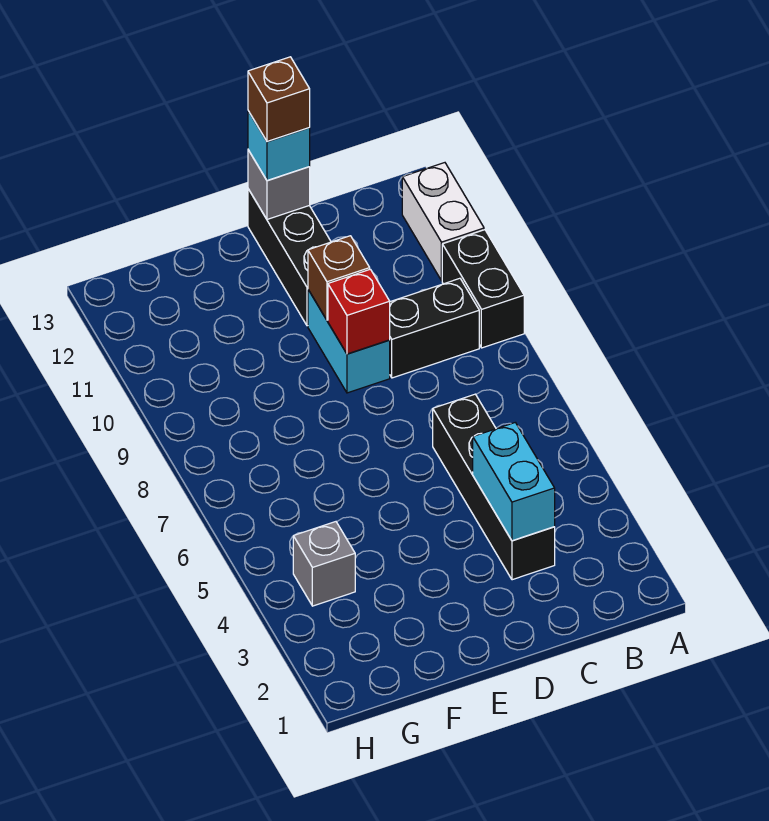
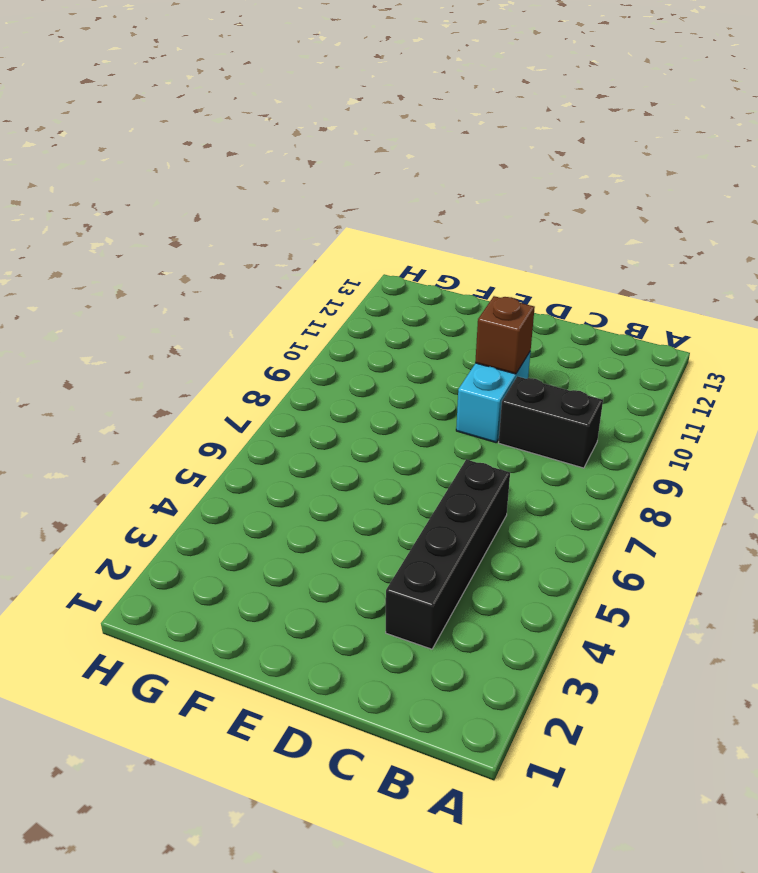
none -> black 1x2 brick [442,230,524,348]
none -> white 1x2 brick [402,163,484,281]
none -> black 1x3 brick [248,189,331,326]

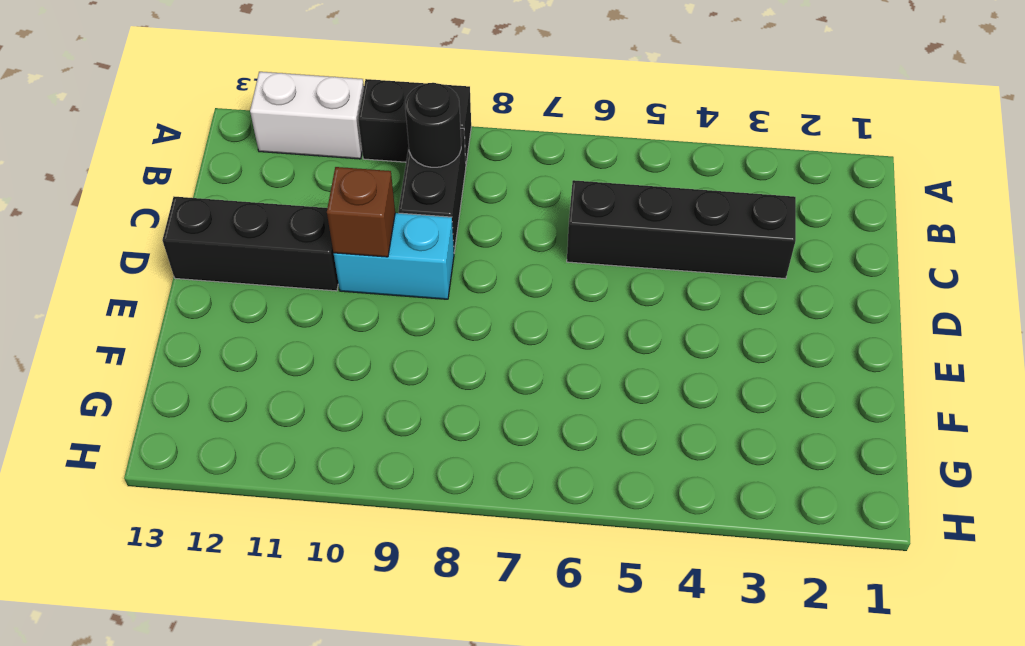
black 1x1 round brick [405,83,461,167] -> none
none -> grey 1x1 brick [293,522,355,606]
none -> cyan 1x2 brick [473,423,555,541]
none -> red 1x1 brick [328,269,390,354]

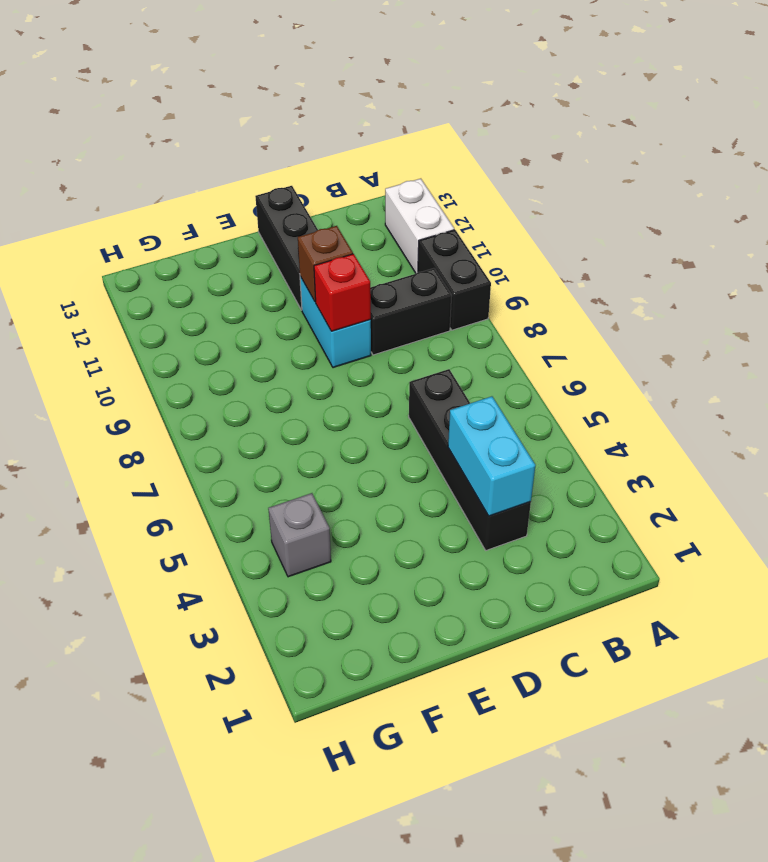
none -> grey 1x1 brick [248,150,310,219]
none -> cyan 1x1 brick [248,111,310,180]
none -> brown 1x1 brick [248,57,310,141]

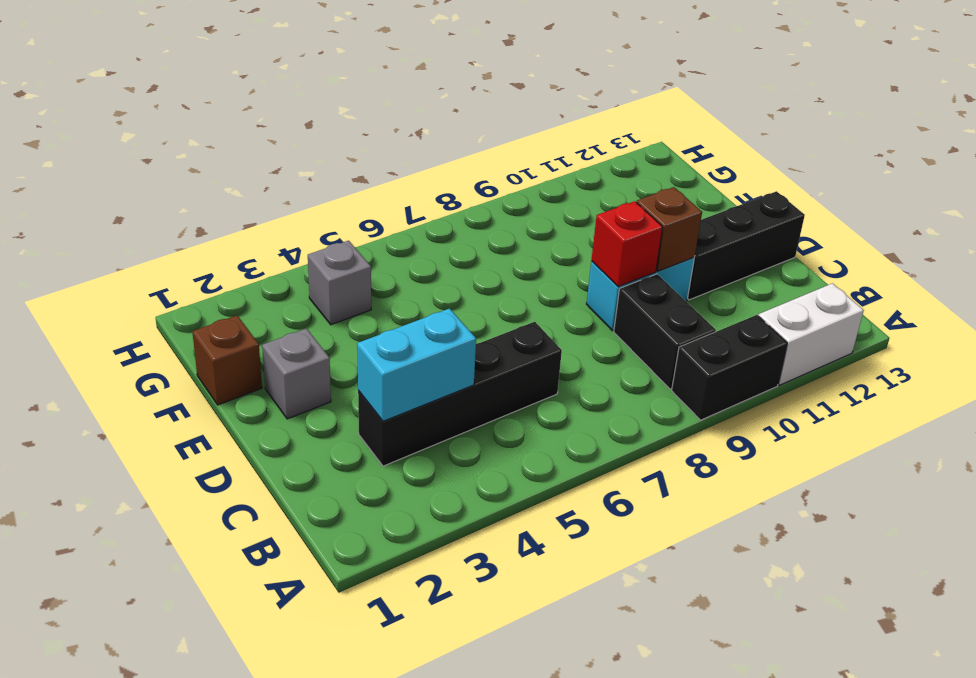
grey 1x1 brick [262,329,331,419] -> grey 1x1 brick moved to [248,150,310,219]
brown 1x1 brick [192,315,262,405] -> brown 1x1 brick moved to [248,57,310,141]
none -> cyan 1x1 brick [248,111,310,180]

